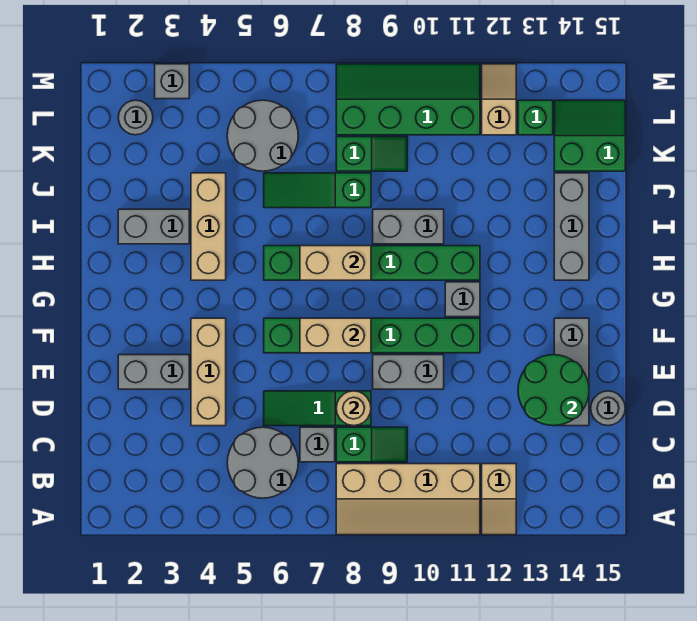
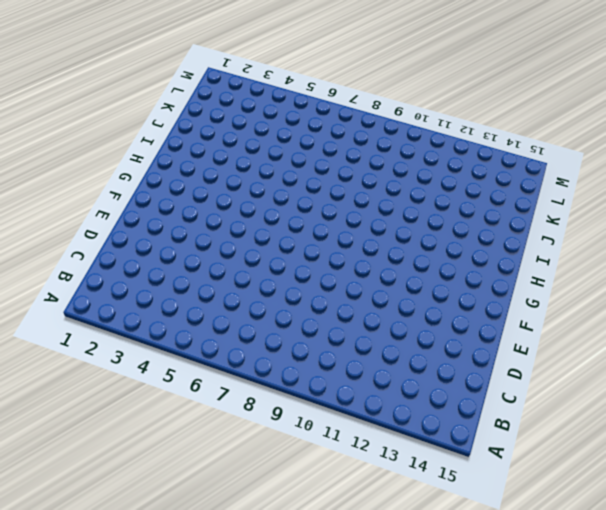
none -> tan 2x4 slope [336,464,480,535]
none -> tan 1x2 slope [482,464,516,535]
none -> grey 2x2 round brick [227,427,298,498]
none -> grey 1x1 brick [300,427,335,462]

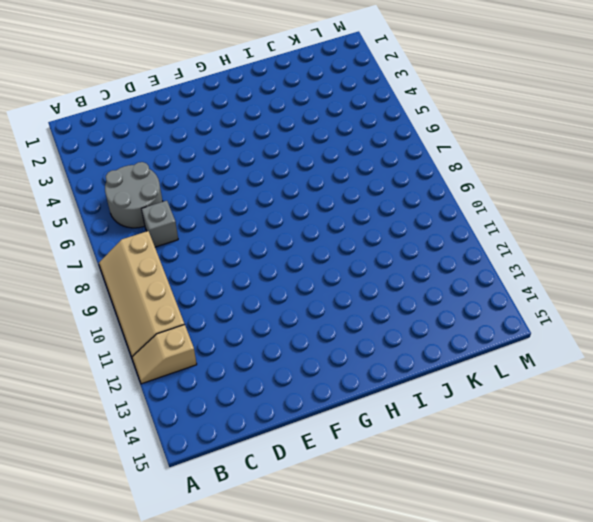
none -> green 1x2 slope [336,427,407,462]
none -> tan 1x3 brick [191,318,226,426]
none -> green 1x3 slope [264,391,371,426]
none -> grey 1x3 brick [554,318,589,426]

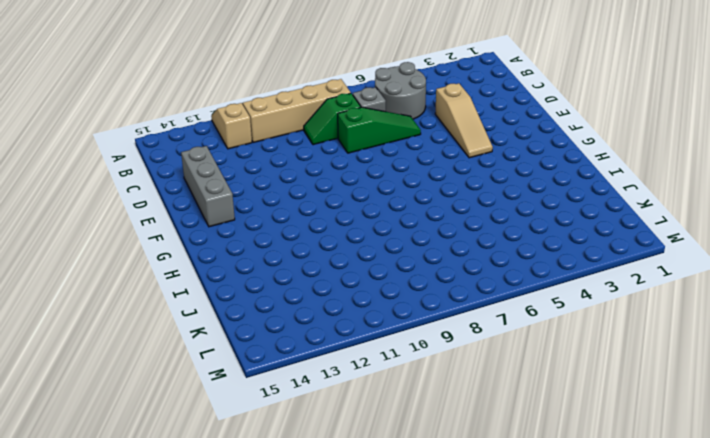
tan 1x3 slope [435,83,493,158] -> tan 1x3 brick [191,318,226,426]
none -> grey 1x1 round brick [591,391,625,426]
none -> grey 1x2 brick [118,355,189,389]
none -> grey 1x2 brick [373,355,444,389]
none -> green 1x6 brick [264,318,480,353]

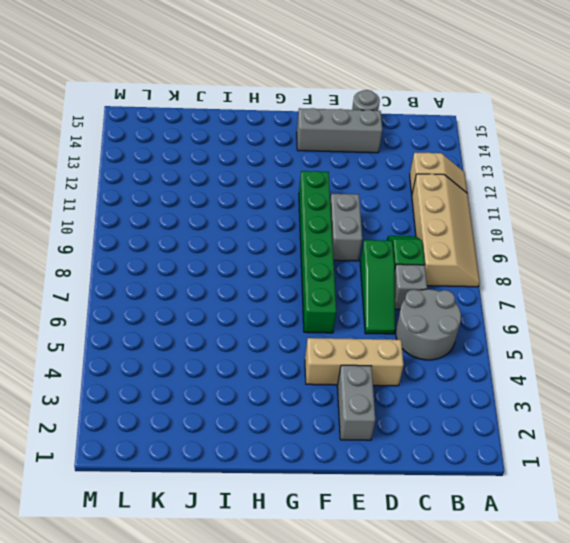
none -> grey 1x1 brick [445,282,480,317]
none -> tan 1x3 brick [191,173,226,280]
none -> green 1x6 brick [264,246,480,280]
none -> grey 1x3 brick [554,173,589,280]

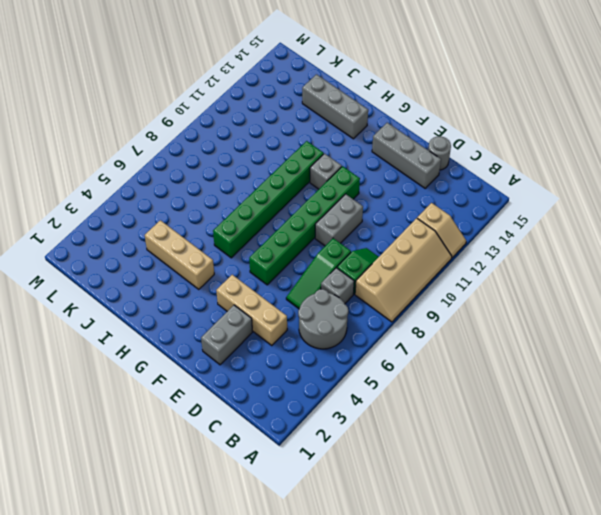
none -> grey 1x2 brick [118,209,189,244]
none -> grey 1x2 brick [373,209,444,244]
none -> green 1x3 slope [264,173,371,208]
none -> grey 2x2 round brick [227,100,298,171]

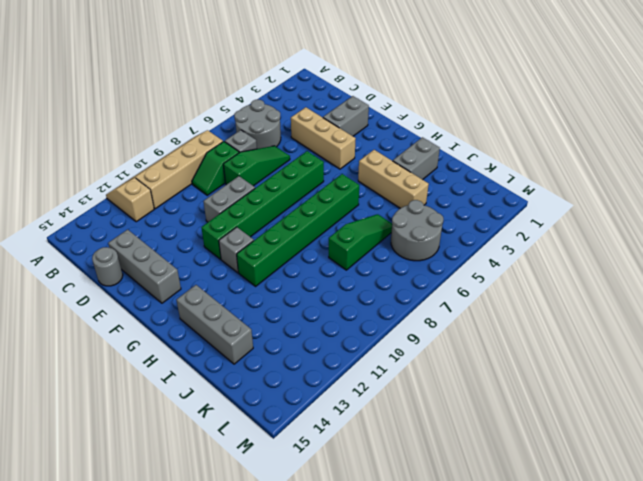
none -> grey 1x2 brick [373,209,444,244]
none -> green 1x2 slope [336,137,407,171]
none -> green 2x2 slope [554,100,625,171]
none -> grey 1x1 round brick [118,100,153,135]

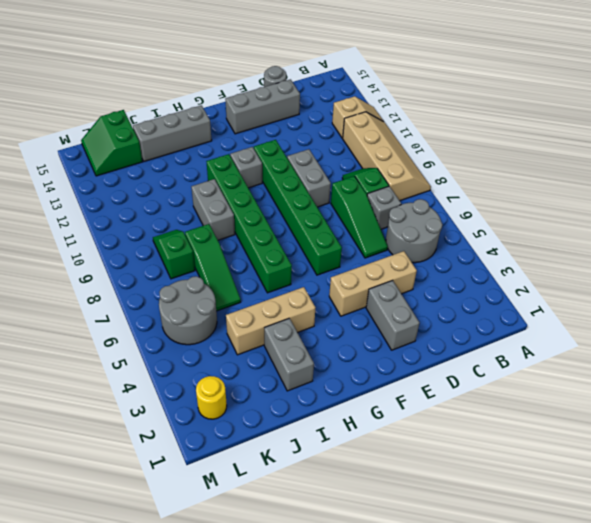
yellow 1x1 round brick [196,376,227,419] -> grey 1x1 round brick [118,100,153,135]
none -> green 2x4 slope [336,64,480,135]
none -> tan 1x2 slope [482,64,516,135]
none -> green 1x1 brick [518,100,553,135]
none -> grey 1x1 brick [155,64,189,99]

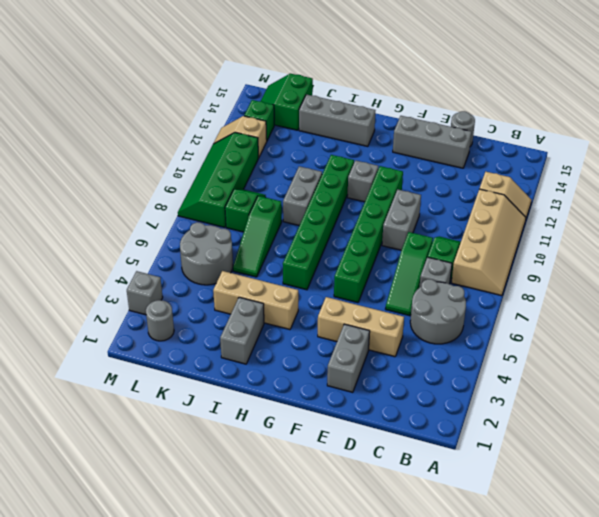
none -> tan 1x1 round brick [336,391,371,426]
none -> green 2x2 round brick [518,355,589,426]
none -> tan 1x2 brick [300,318,371,353]
none -> tan 1x2 brick [300,246,371,280]

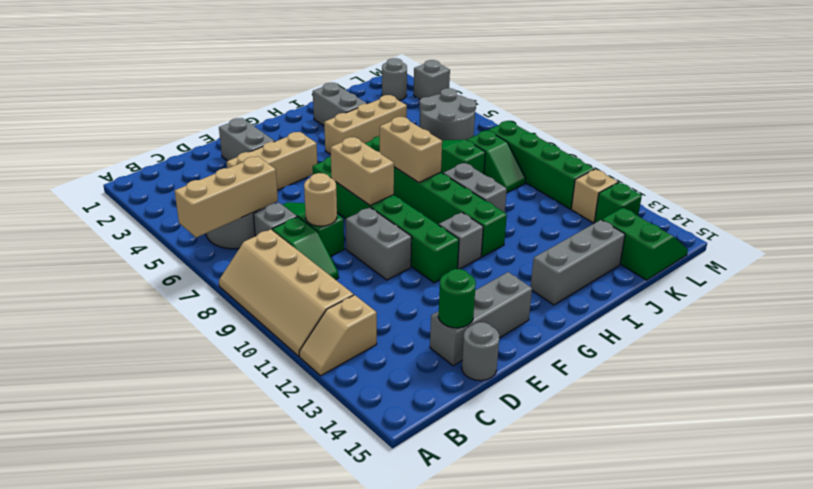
tan 1x3 brick [175,156,278,237] -> none
green 1x1 round brick [438,269,476,328] -> green 2x2 round brick [518,355,589,426]

